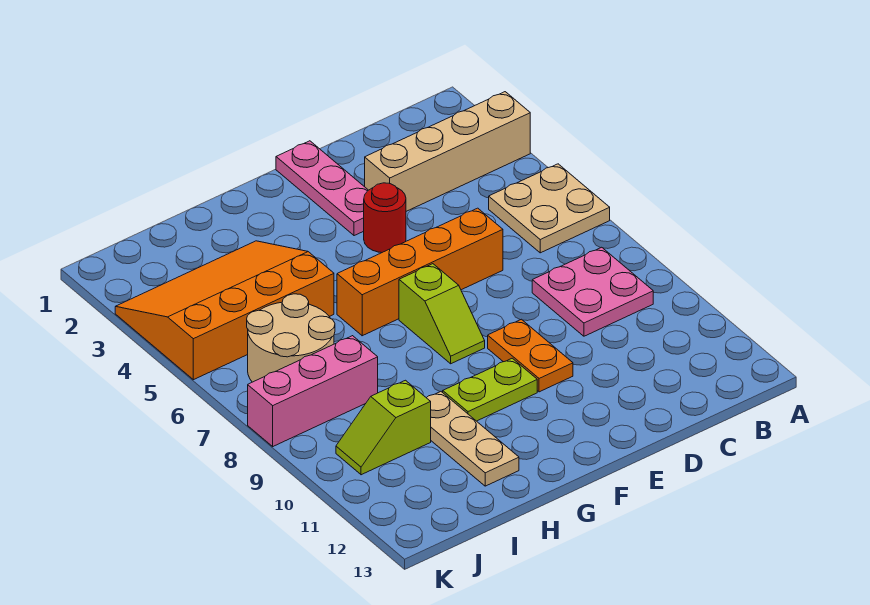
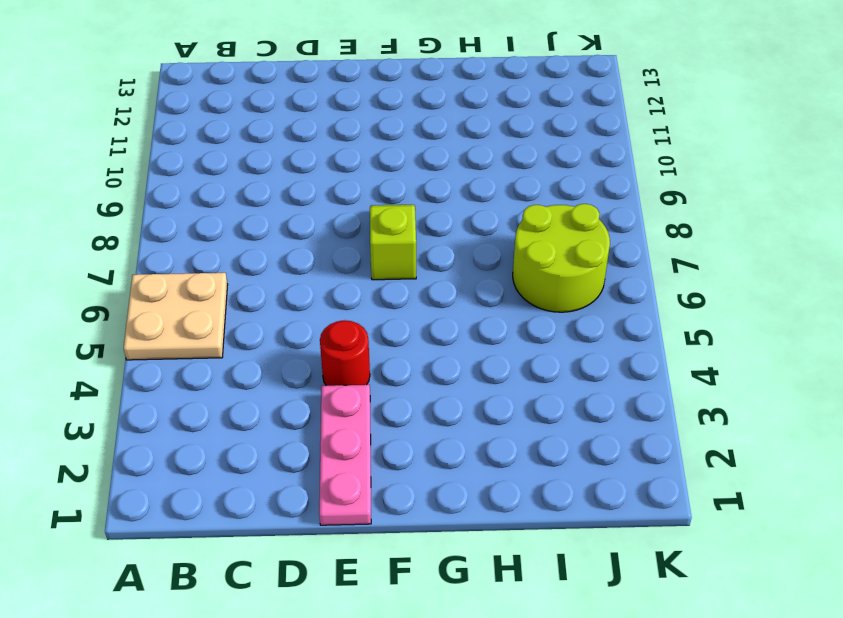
lime 2x2 round brick [513,204,610,312] -> tan 2x2 round brick [247,294,335,382]
none -> tan 1x4 brick [364,92,530,211]
none -> pink 2x2 plate [532,247,653,336]
none -> orange 1x4 brick [337,208,503,336]

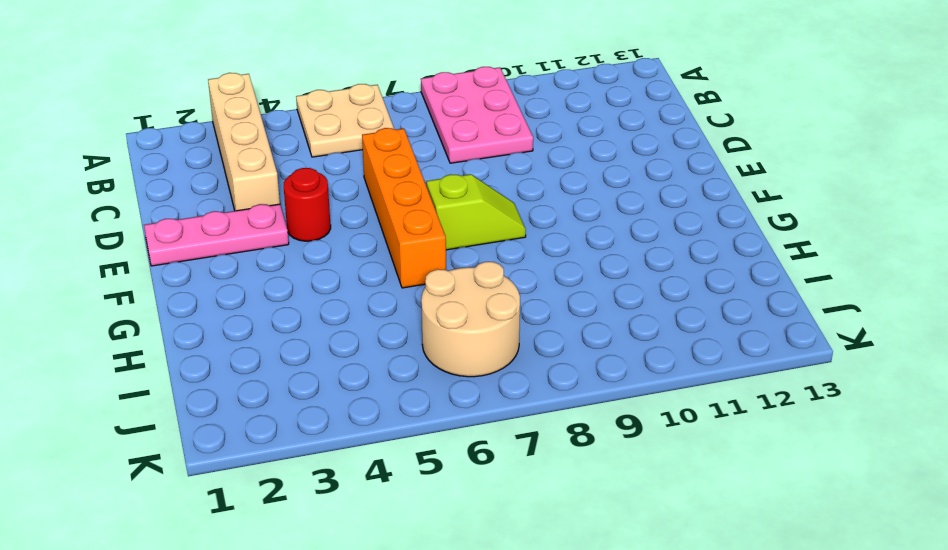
pink 2x3 plate [421,67,533,163] -> pink 2x2 plate [532,247,653,336]
none -> orange 1x2 plate [488,319,573,392]
none -> lime 1x2 plate [443,358,537,421]
none -> orange 3x4 slope [115,241,334,380]

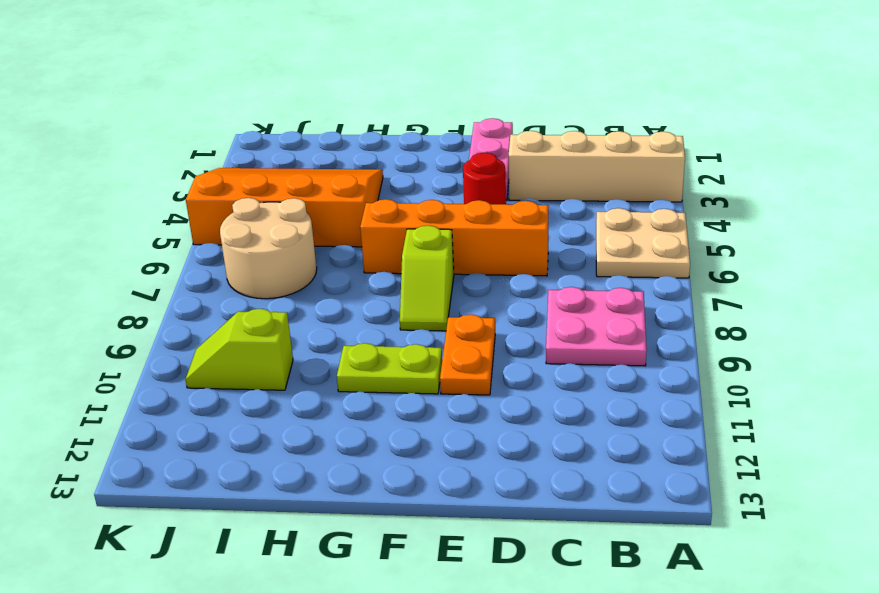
none -> tan 1x3 plate [427,392,519,486]
none -> pink 1x3 brick [248,336,378,446]

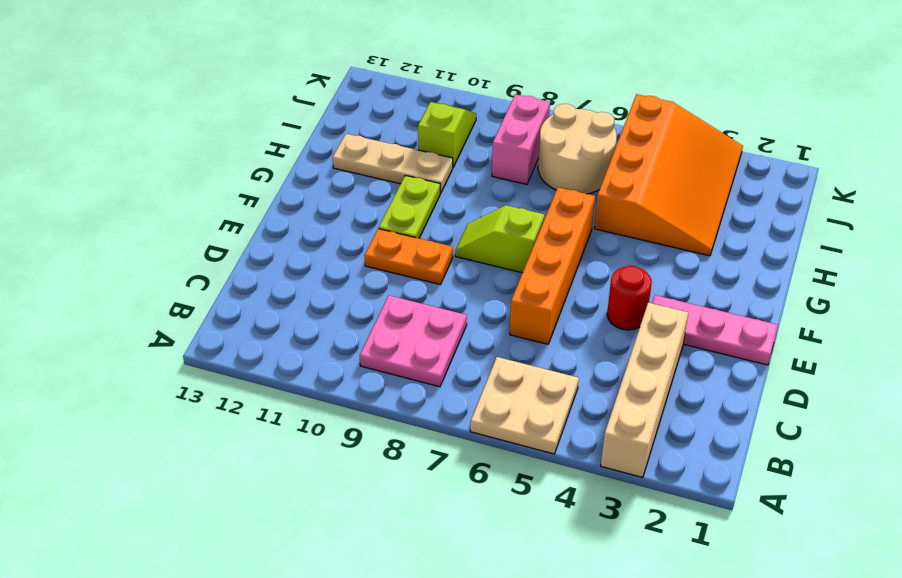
pink 1x2 brick [492,94,550,184] -> pink 1x3 brick [248,336,378,446]

